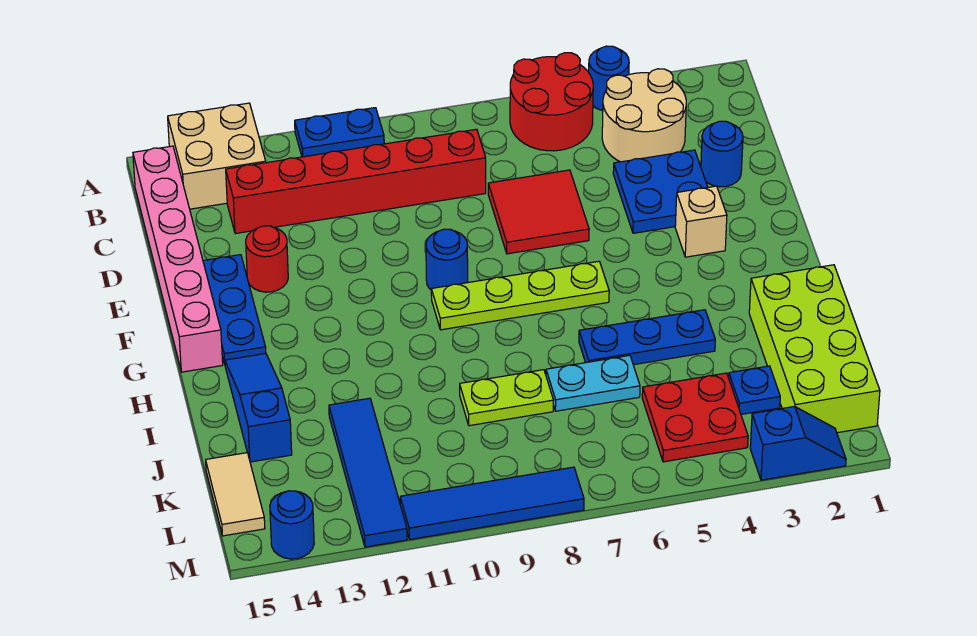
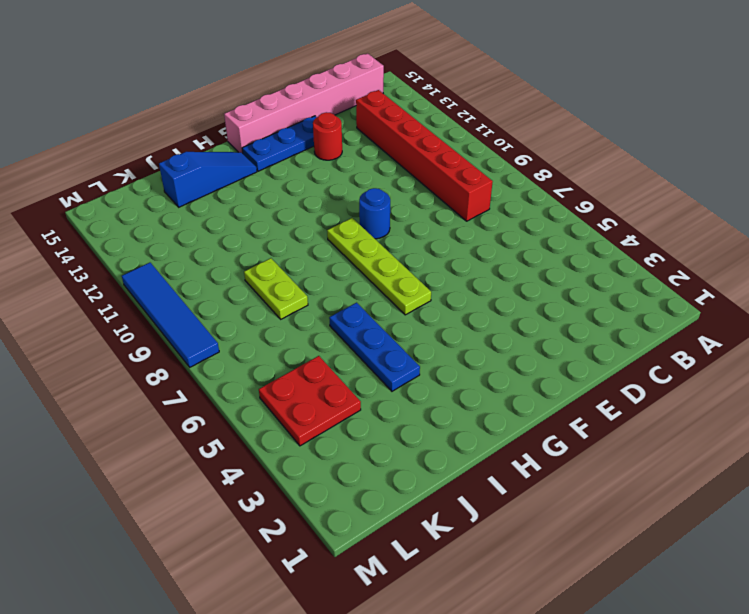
none -> blue 1x1 round brick [589,46,629,110]
none -> red 2x2 round brick [510,53,593,151]
none -> blue 1x2 plate [295,108,384,157]

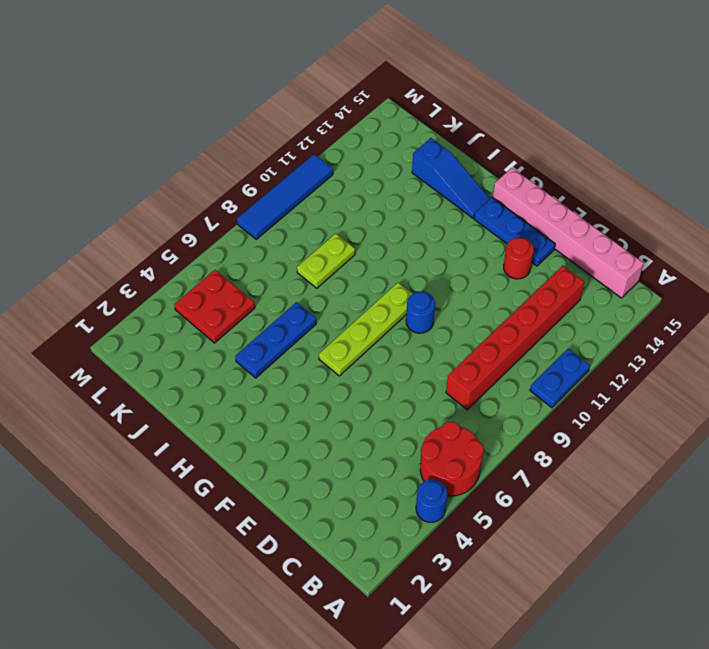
none -> tan 2x2 brick [168,103,266,209]
none -> tan 2x2 round brick [602,69,686,162]
none -> blue 1x1 round brick [701,121,743,187]

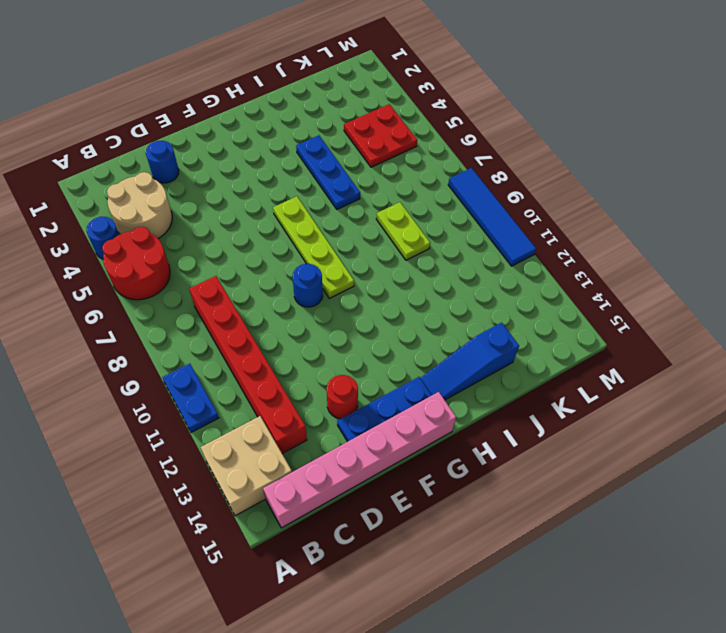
none -> blue 2x2 plate [613,150,708,233]
none -> red 2x2 tile [488,170,589,254]
none -> tan 1x1 brick [675,186,727,257]

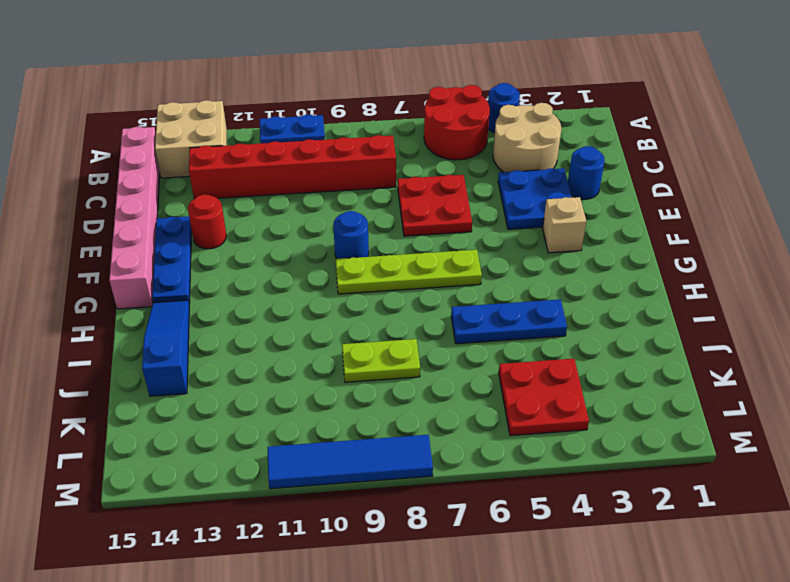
red 2x2 plate [398,175,472,236] -> red 2x2 tile [488,170,589,254]
none -> lime 2x4 brick [749,265,880,433]
none -> cyan 1x2 plate [546,355,640,411]
none -> blue 1x4 tile [329,398,407,547]

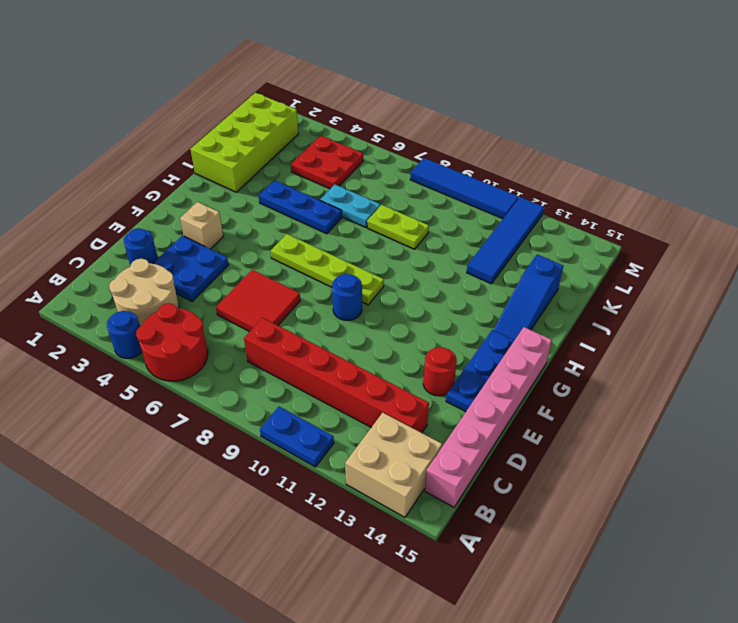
none -> blue 1x1 plate [729,366,780,414]
none -> tan 1x2 tile [206,453,265,536]
none -> blue 1x2 slope [750,406,846,480]

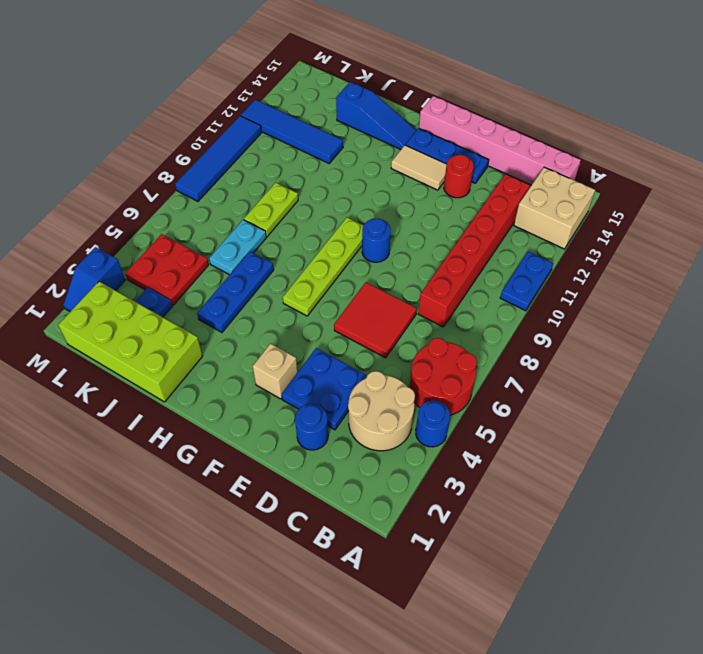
tan 1x2 tile [391,145,447,190] -> tan 1x2 tile moved to [206,453,265,536]
none -> blue 1x1 round brick [270,491,314,559]

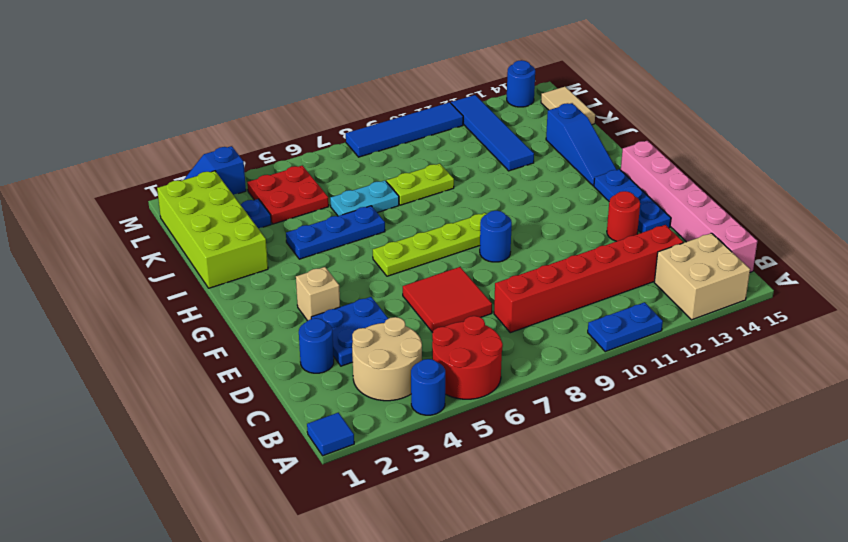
blue 1x1 tile [307,413,354,456] -> none

